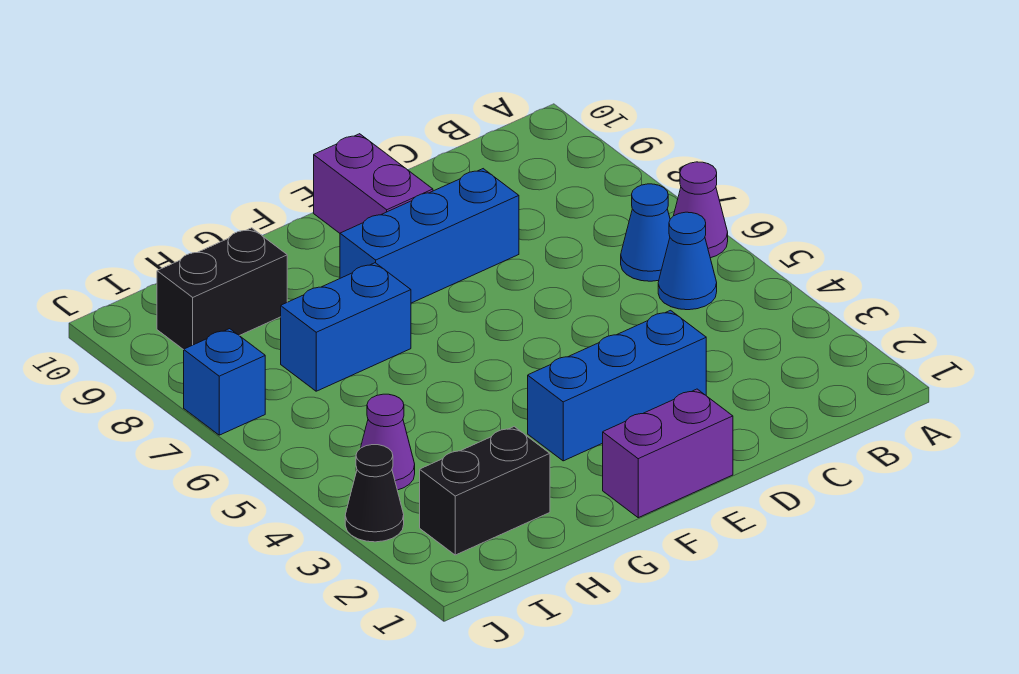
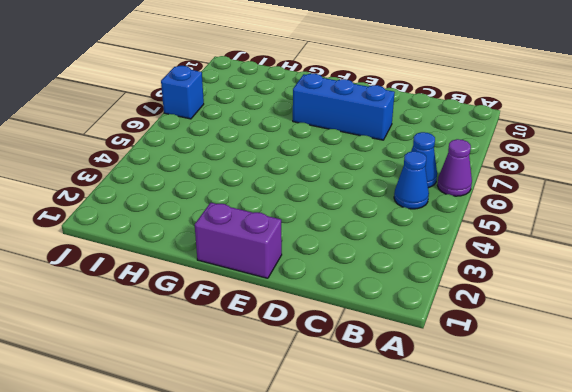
none -> blue 1x3 brick [528,310,706,461]
none -> purple 1x2 brick [314,134,433,233]
none -> blue 1x2 brick [281,263,411,391]

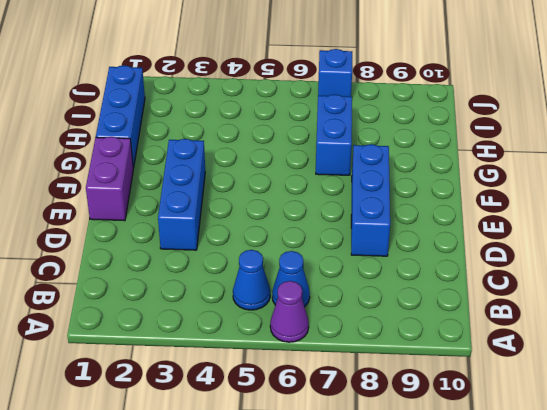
blue 1x3 brick [96,65,145,169] -> none
none -> purple 1x2 brick [314,134,433,233]
none -> black 1x2 brick [420,427,550,555]
none -> black 1x2 brick [157,228,287,350]

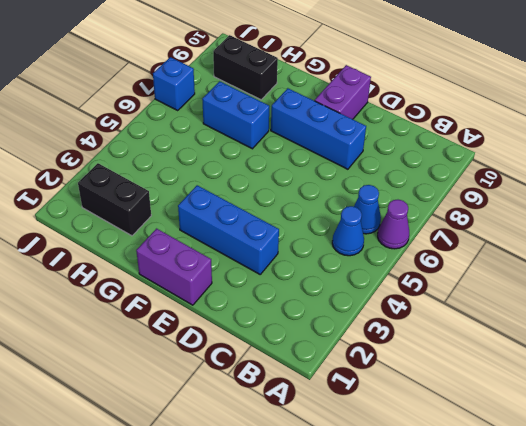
none -> purple 1x1 cone [356,394,415,490]
none -> black 1x1 cone [345,445,404,542]

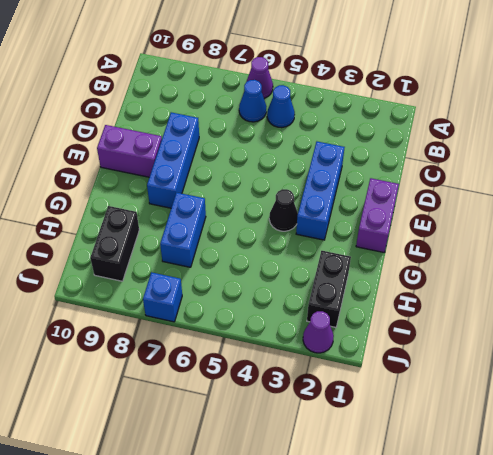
black 1x1 cone [269,189,298,231] -> black 1x1 cone moved to [345,445,404,542]
purple 1x1 cone [303,311,334,353] -> purple 1x1 cone moved to [356,394,415,490]

